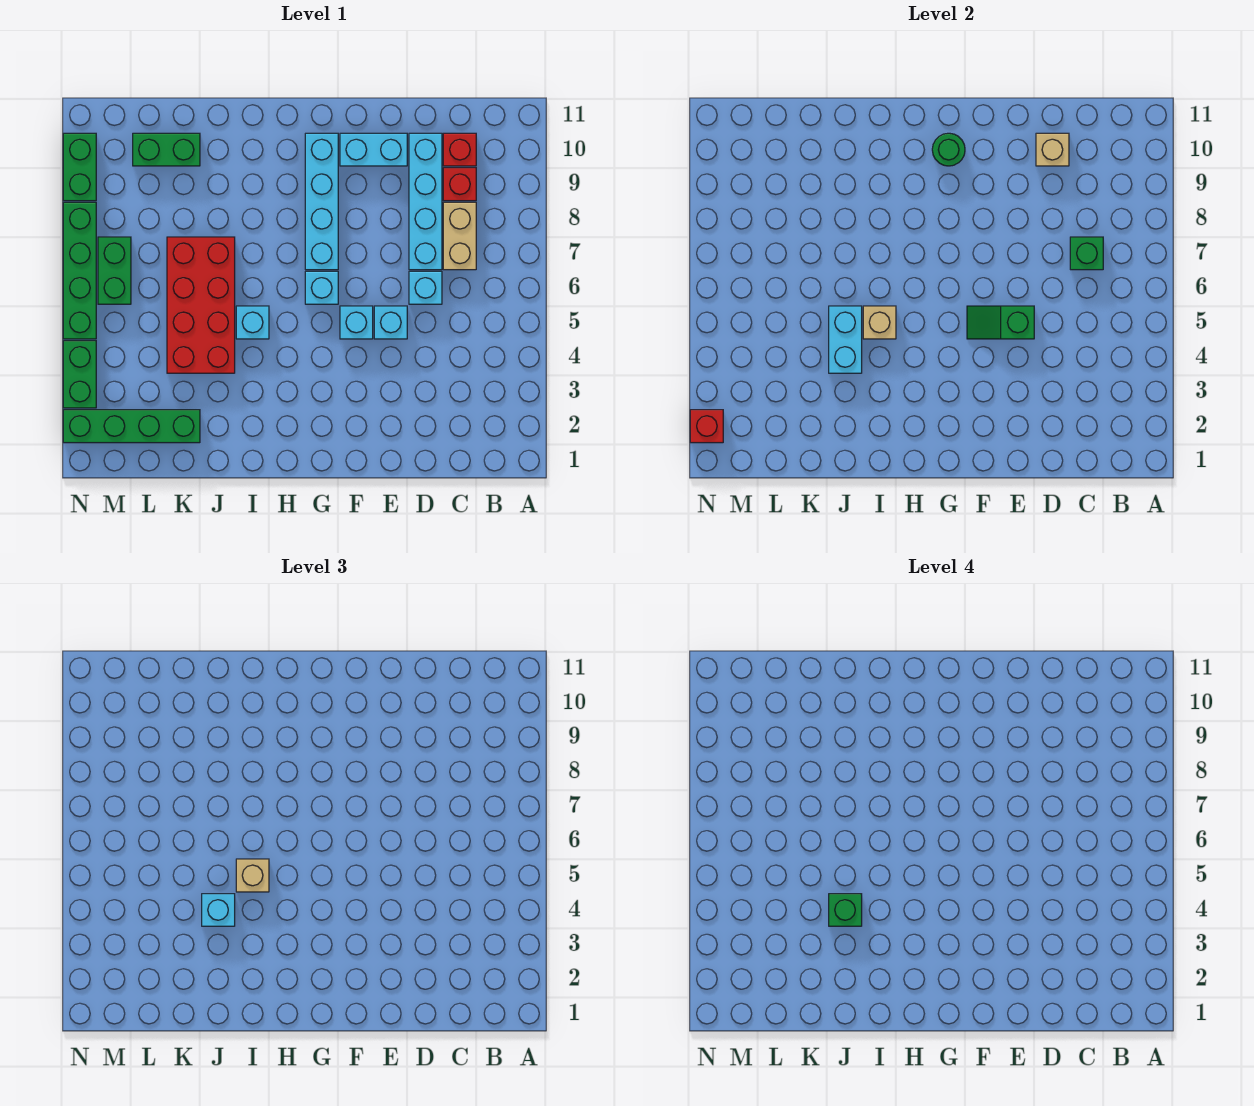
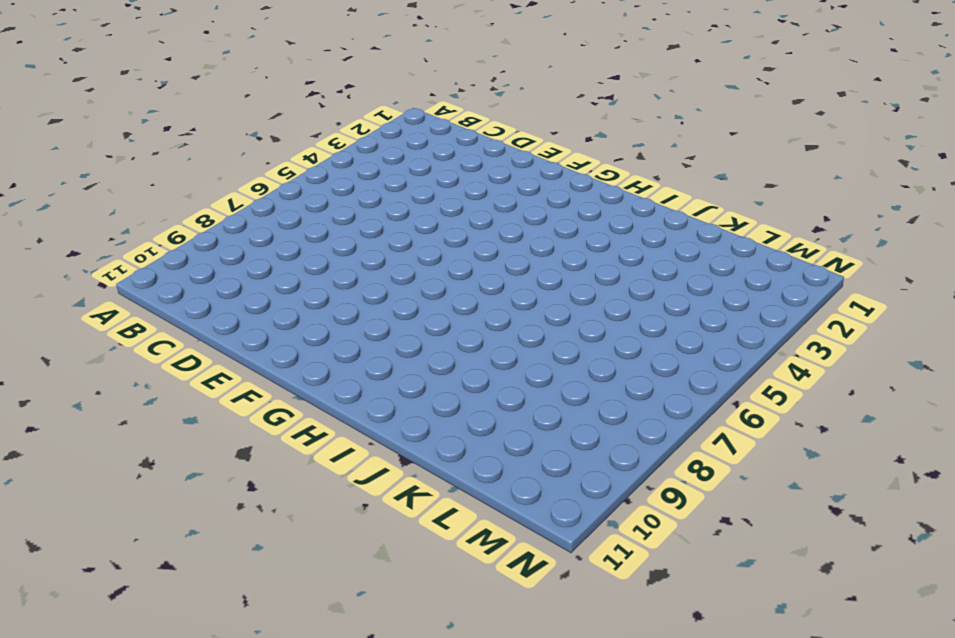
none -> tan 1x2 brick [443,202,476,270]
none -> red 1x1 brick [443,168,476,201]
none -> red 1x1 brick [443,133,476,166]

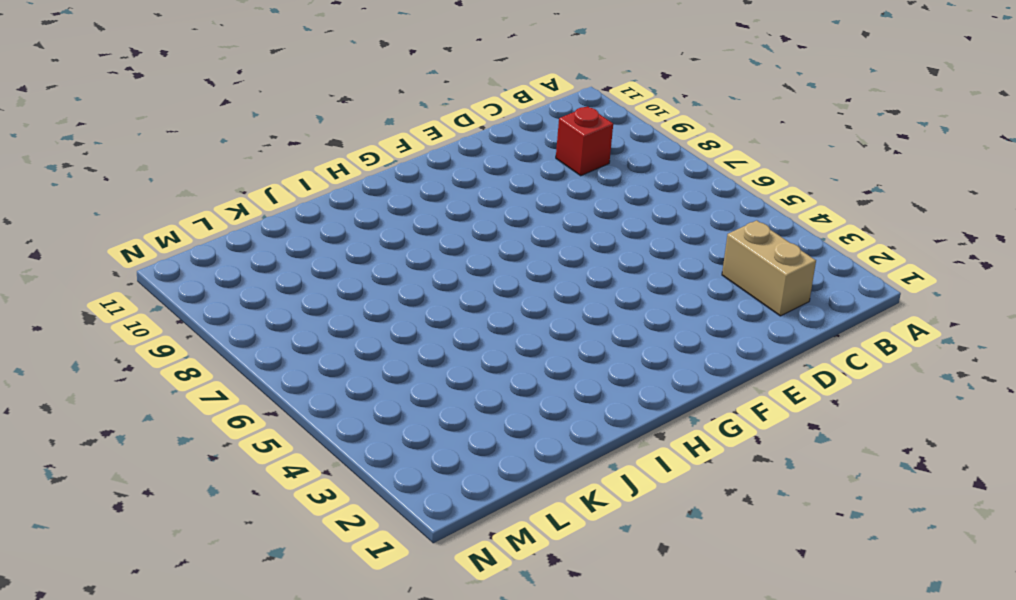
tan 1x2 brick [722,220,816,316] -> tan 1x2 brick moved to [443,202,476,270]
none -> red 1x1 brick [443,133,476,166]
none -> cyan 1x1 brick [409,271,442,304]
none -> cyan 1x4 brick [409,133,442,270]

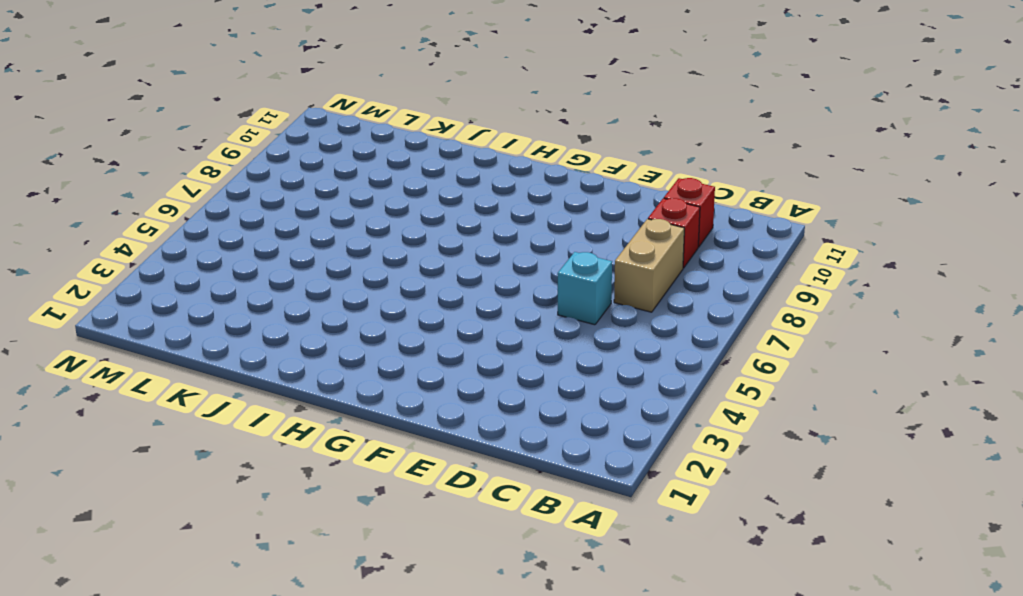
none -> cyan 1x4 brick [409,133,442,270]
none -> cyan 1x1 brick [374,306,407,339]
none -> cyan 1x2 brick [340,133,407,166]

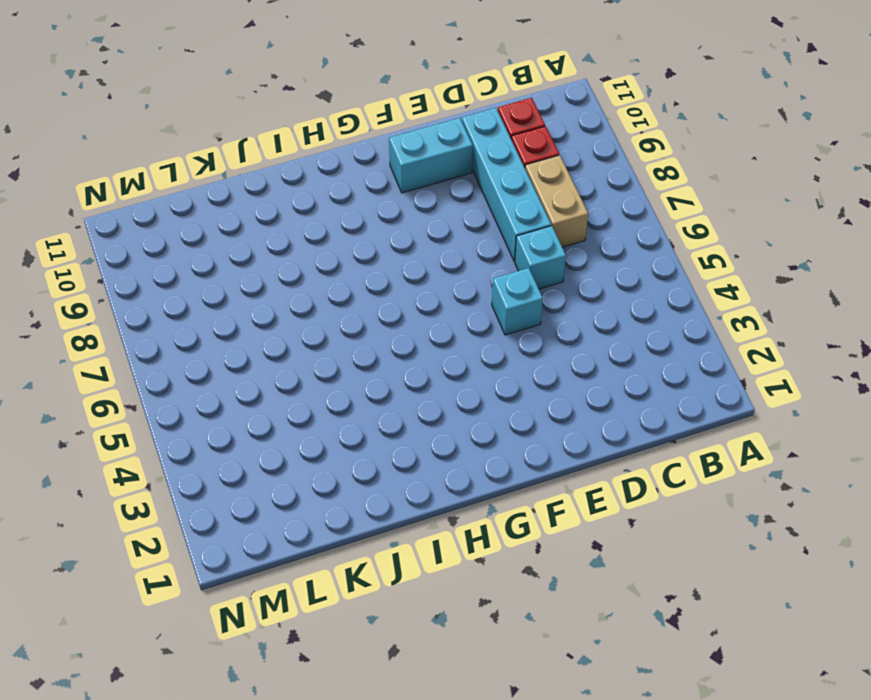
none -> cyan 1x1 brick [340,306,373,339]
none -> cyan 1x1 brick [305,271,338,304]
none -> cyan 1x4 brick [305,133,338,270]

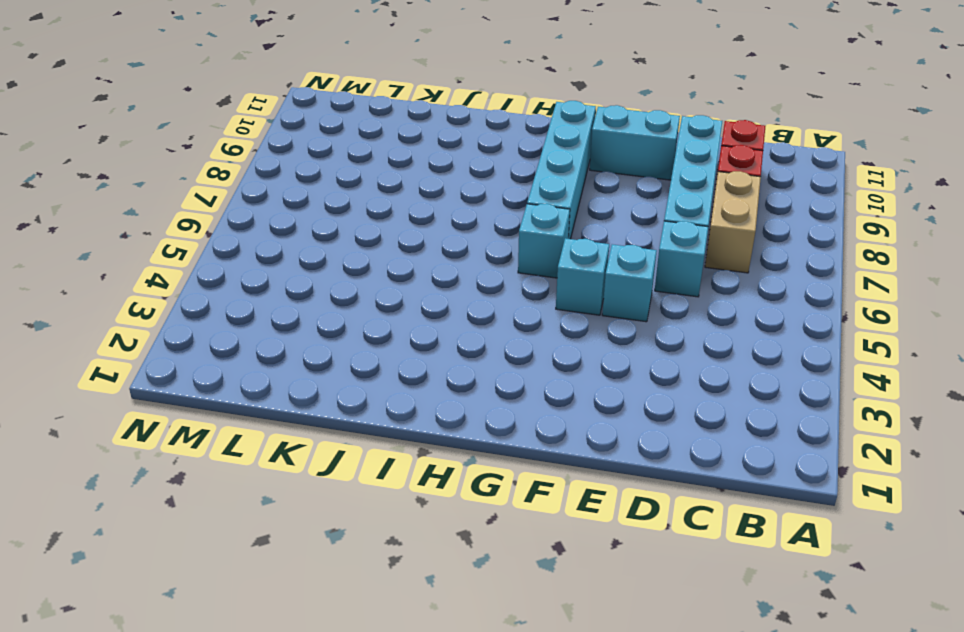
none -> cyan 1x1 brick [236,306,269,339]
none -> red 2x4 brick [167,237,235,373]
none -> green 1x4 brick [63,410,200,443]

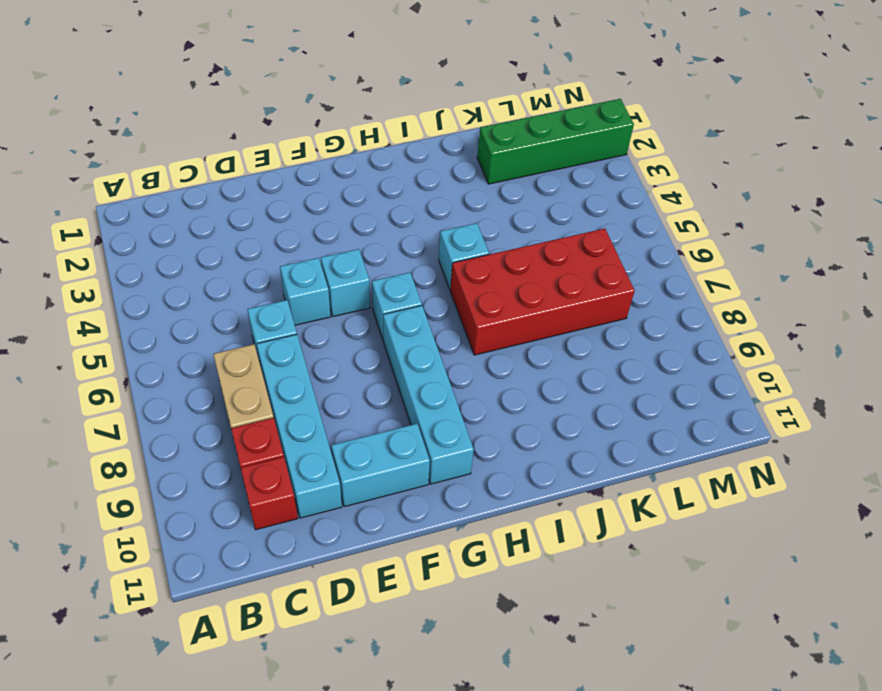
red 2x4 brick [450,229,634,355] -> red 2x4 brick turned to [167,237,235,373]
none -> green 1x2 brick [133,133,200,166]
none -> green 1x2 brick [98,237,131,304]
none -> green 1x2 brick [63,341,96,408]

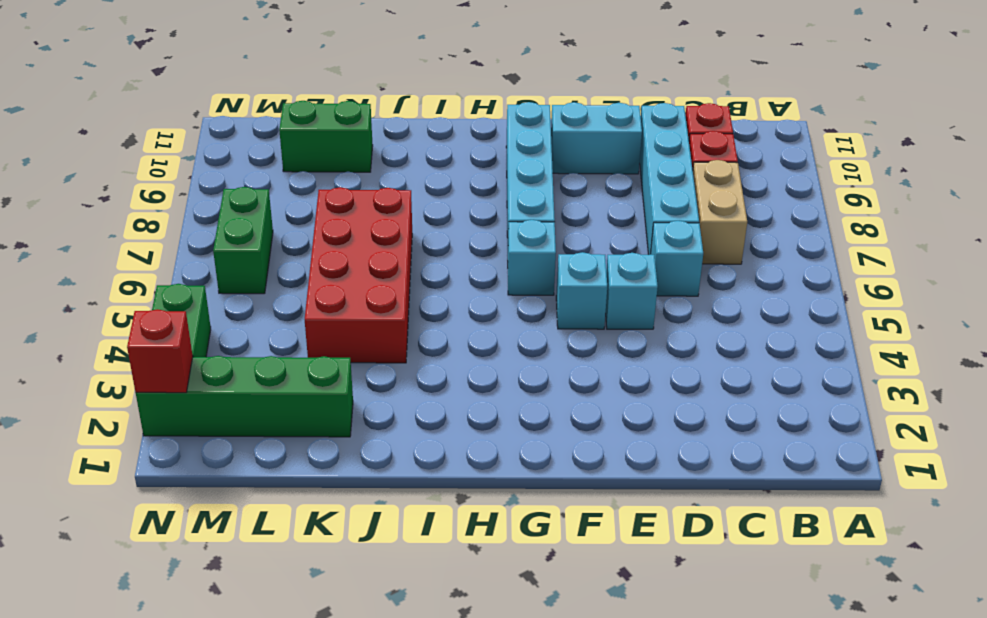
none -> cyan 1x1 brick [236,306,269,339]
none -> green 1x4 brick [63,202,96,339]
none -> green 1x2 brick [63,133,96,201]

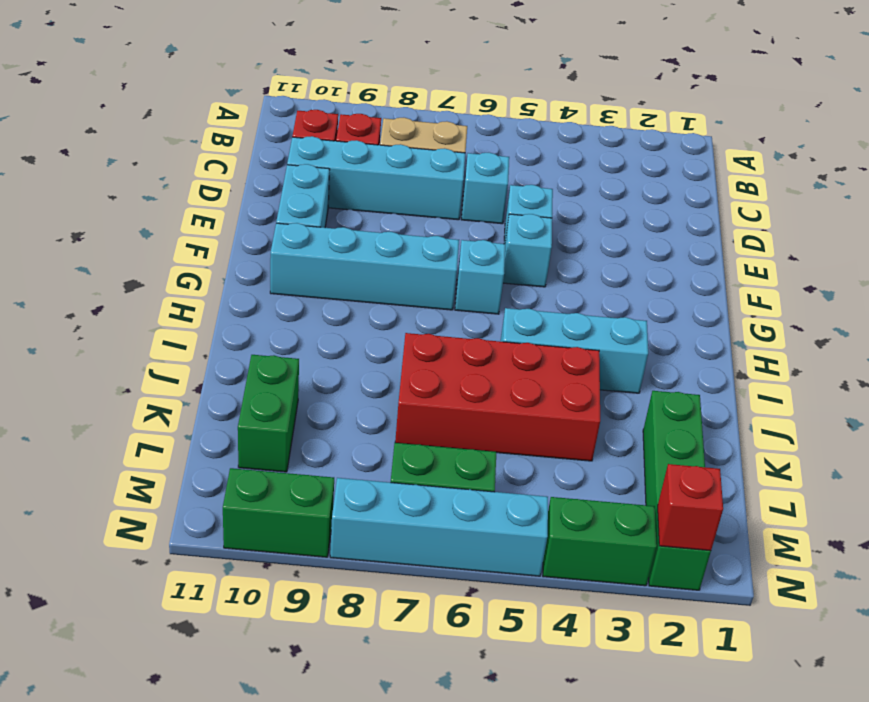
cyan 1x3 brick [500,308,648,393] -> cyan 1x1 brick [236,306,269,339]
cyan 1x4 brick [330,478,548,576] -> green 1x4 brick [63,202,96,339]
none -> green 1x1 brick [1070,237,1103,270]
none -> tan 1x1 brick [1036,133,1069,166]
none -> green 1x2 slope [967,306,1034,339]

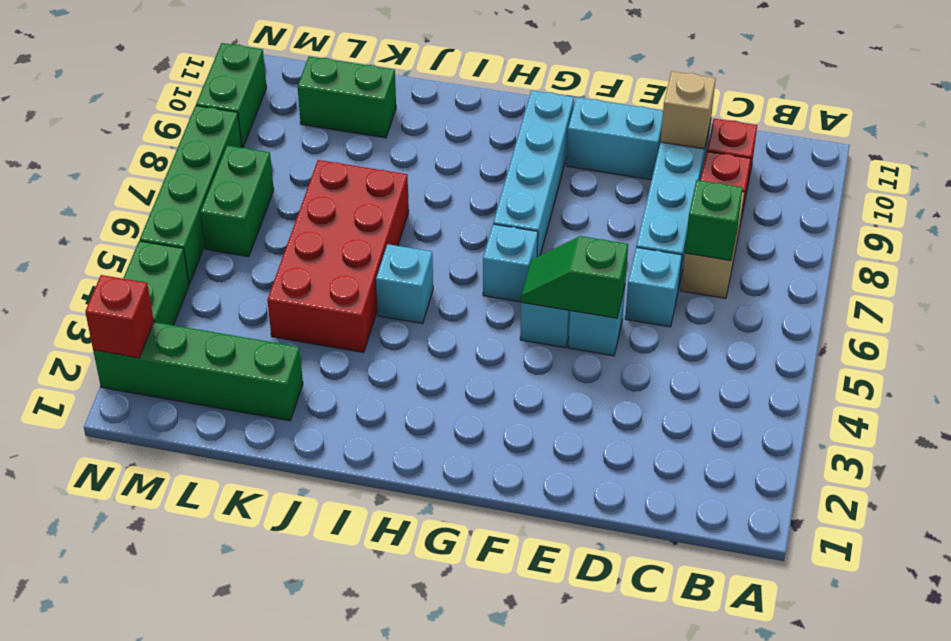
none -> green 1x1 round brick [932,133,965,166]
none -> tan 1x1 brick [863,306,896,339]
none -> cyan 1x2 brick [829,306,862,373]

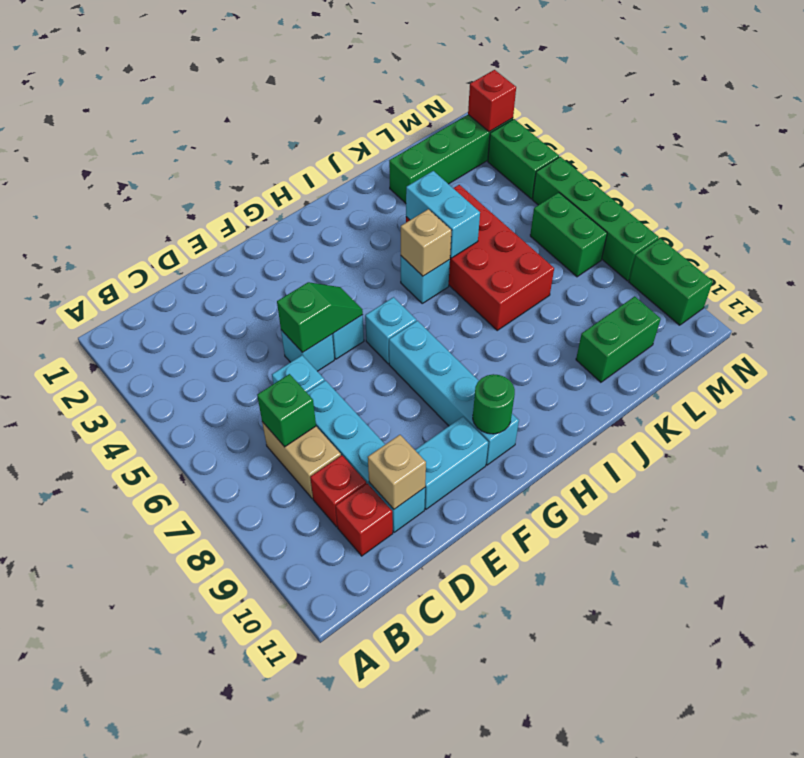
none -> tan 1x1 brick [236,859,269,892]
none -> cyan 1x1 brick [202,894,235,926]
none -> green 1x1 brick [829,894,862,926]

